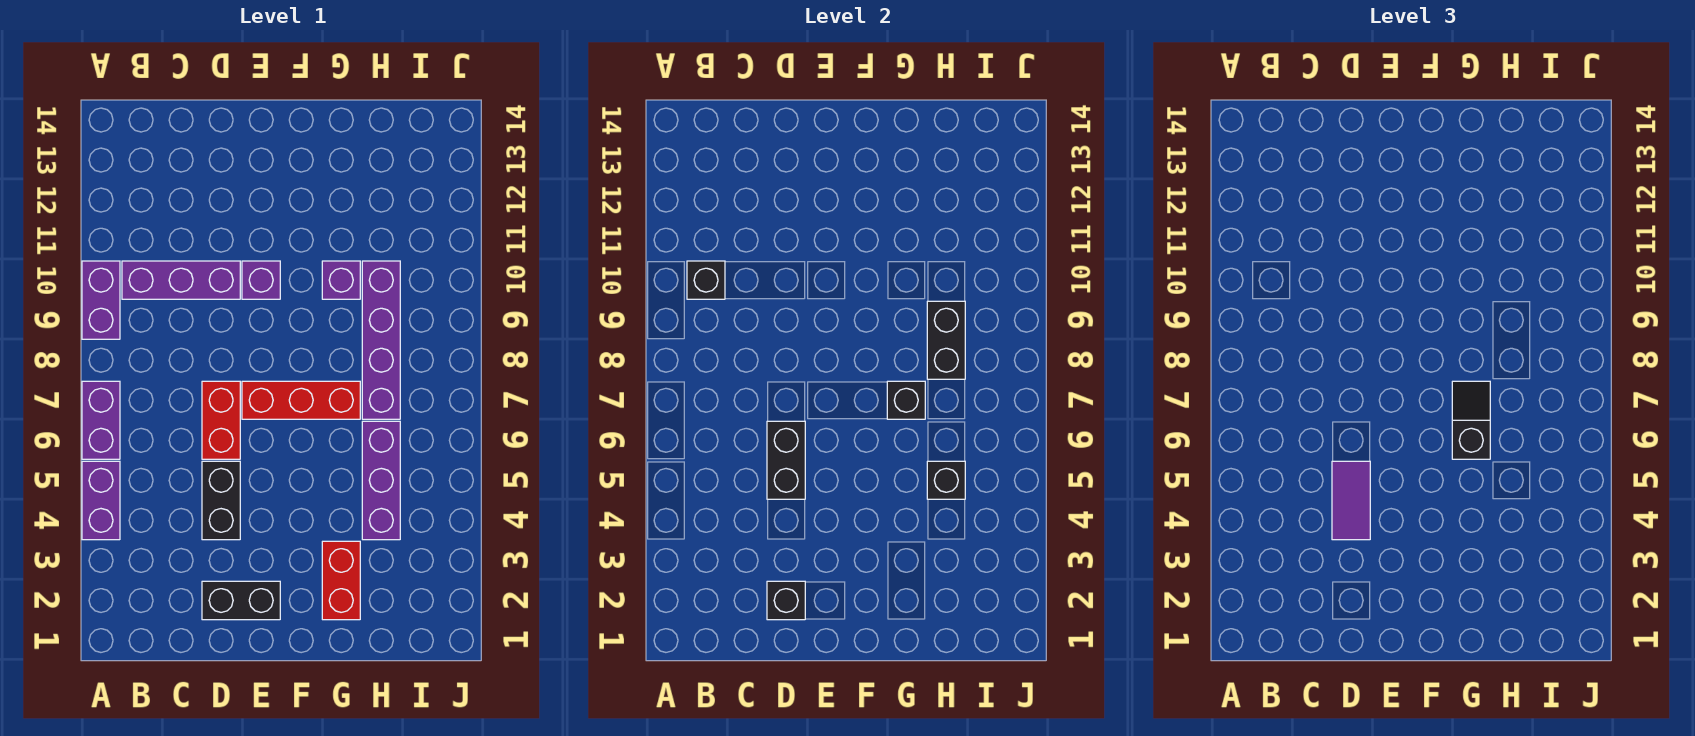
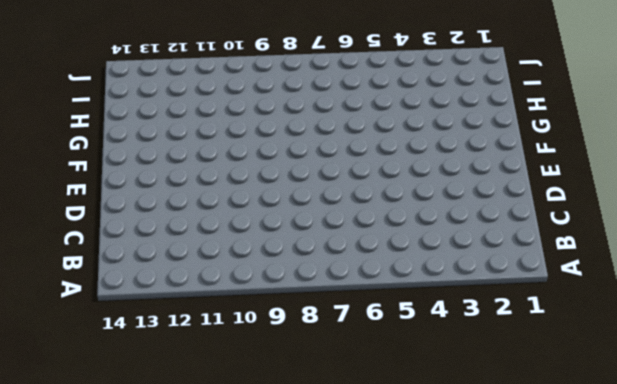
none -> purple 1x2 brick [82,461,120,540]
none -> purple 1x2 brick [82,381,120,459]
none -> purple 1x2 brick [82,261,120,339]

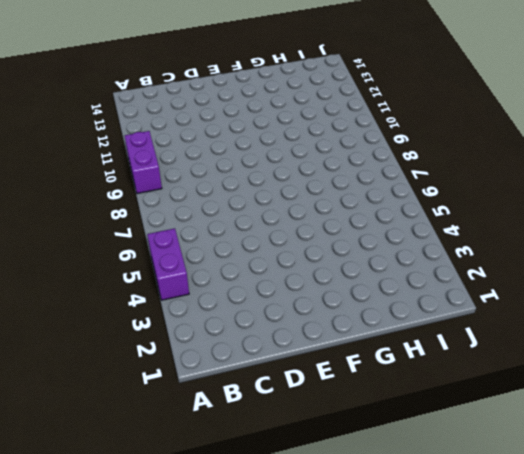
none -> purple 1x2 brick [82,381,120,459]
none -> purple 1x3 brick [122,261,240,299]
none -> black 1x2 brick [202,581,280,620]

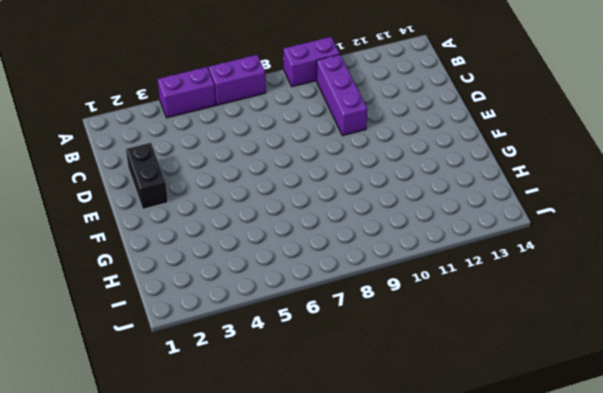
none -> black 1x2 brick [202,461,240,540]
none -> red 1x2 brick [202,381,240,459]
none -> red 1x3 brick [242,381,360,419]

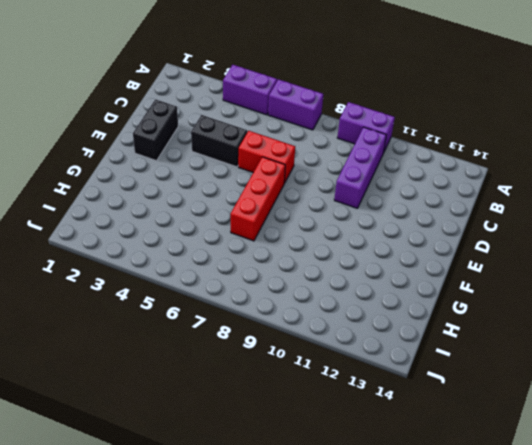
none -> purple 1x1 brick [242,261,280,299]
none -> red 1x2 brick [322,541,360,620]
none -> purple 1x1 brick [322,261,360,299]

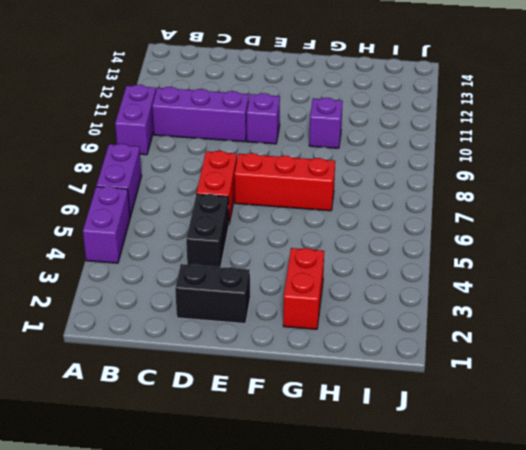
none -> purple 1x3 brick [362,421,400,540]
none -> purple 1x4 brick [362,261,400,419]
none -> black 1x1 brick [687,261,725,299]

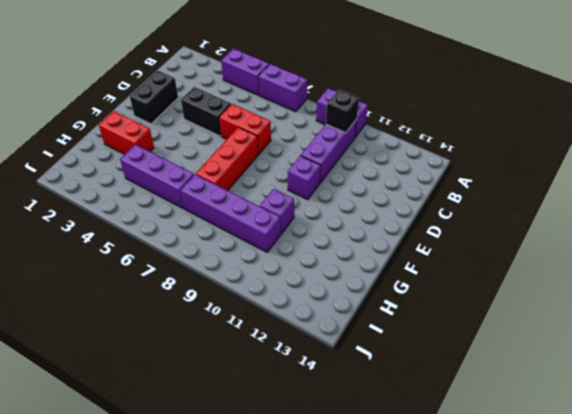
none -> black 1x1 brick [767,581,805,620]
none -> black 1x2 brick [767,421,805,499]
none -> black 1x1 brick [887,381,925,419]

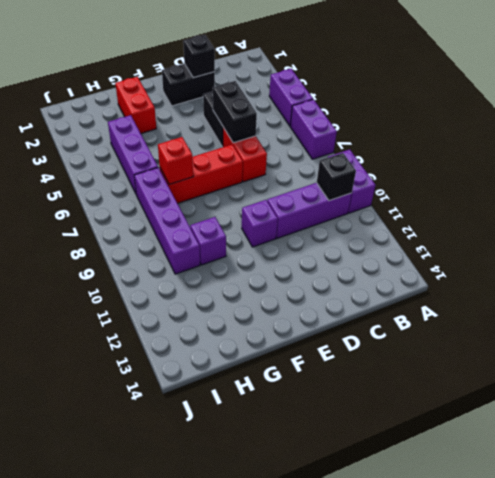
red 1x1 brick [158,137,193,184] -> black 1x1 brick [887,381,925,419]
none -> black 1x1 brick [927,461,965,499]
none -> black 1x2 brick [927,301,965,379]
none -> purple 1x2 tile [1332,461,1370,540]

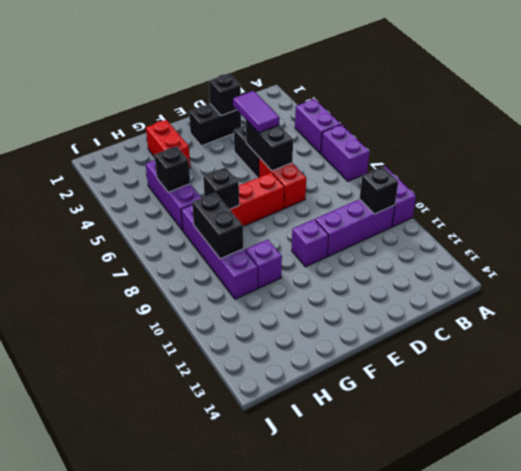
none -> black 1x2 slope [1452,381,1490,459]

